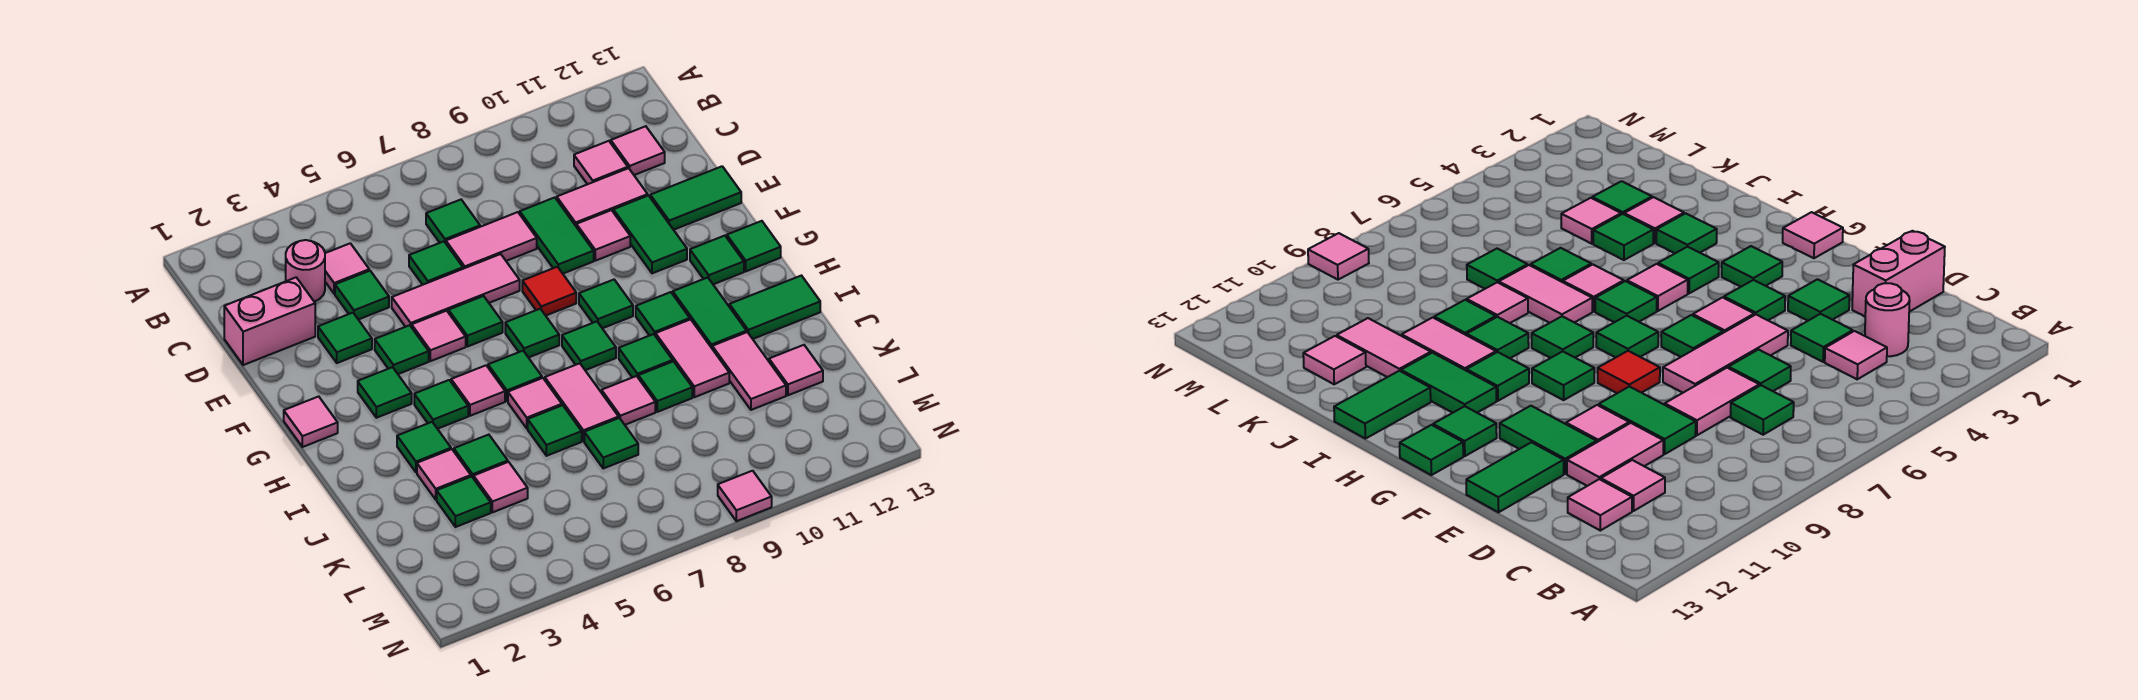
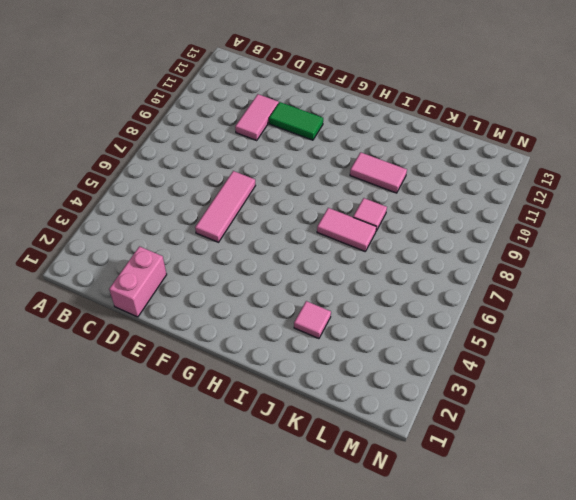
none -> pink 1x1 round brick [286,240,325,302]
none -> pink 1x1 tile [325,243,369,294]
none -> green 1x1 tile [426,200,480,243]
none -> pink 1x1 tile [574,141,628,184]

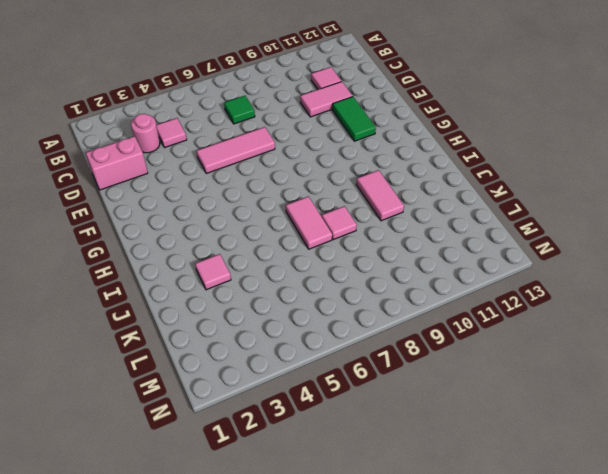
none -> pink 1x1 tile [611,126,665,175]
none -> green 1x1 tile [335,271,389,320]
none -> green 1x1 tile [409,241,463,285]
none -> pink 1x2 tile [446,212,537,269]

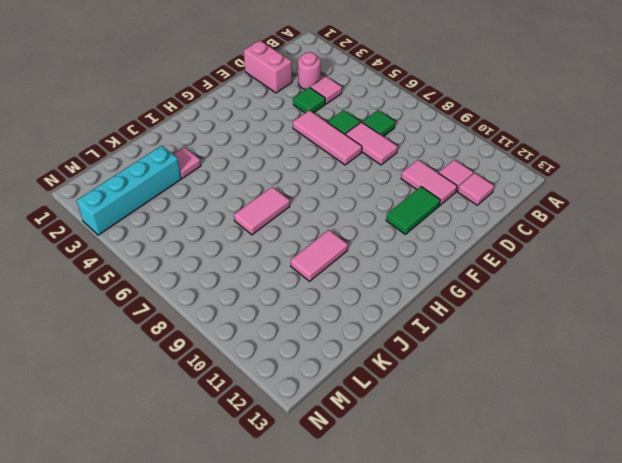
cyan 1x4 brick [77,146,181,235] -> green 1x1 tile [437,476,491,527]
none -> green 1x2 tile [520,198,594,273]
none -> green 1x1 tile [318,313,372,363]
none -> pink 1x1 tile [576,210,630,261]
none -> green 1x2 tile [650,166,741,230]

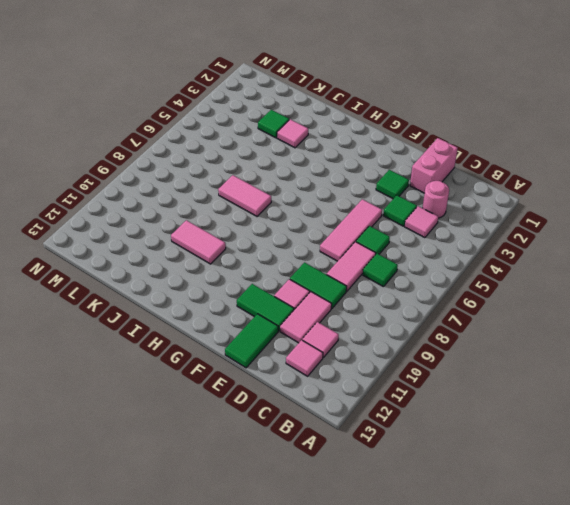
none -> green 1x1 tile [375,325,429,374]
none -> pink 1x1 tile [412,311,466,361]
none -> green 1x1 tile [449,296,503,347]
none -> red 1x1 tile [522,267,576,316]

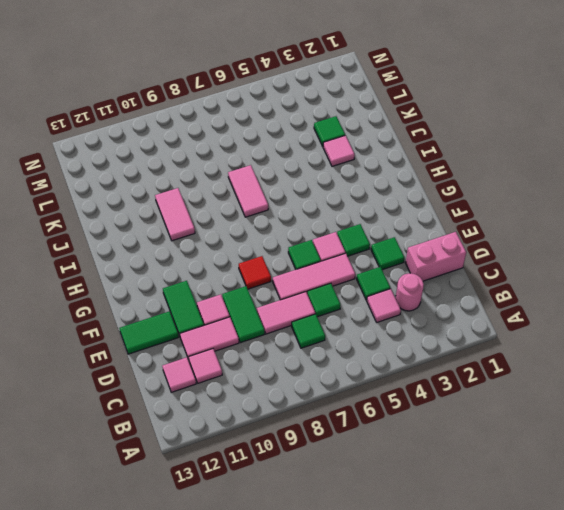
none -> pink 1x1 tile [284,396,338,447]
none -> green 1x1 tile [358,367,412,418]
none -> green 1x1 tile [505,309,559,358]
none -> green 1x1 tile [579,280,633,328]

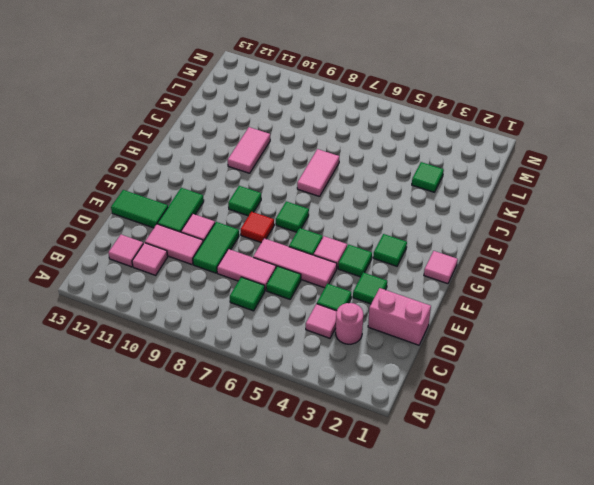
none -> green 1x1 tile [690,236,744,284]
none -> green 1x1 tile [727,221,781,271]
none -> green 1x1 tile [414,380,468,429]
none -> pink 1x1 tile [451,365,505,416]

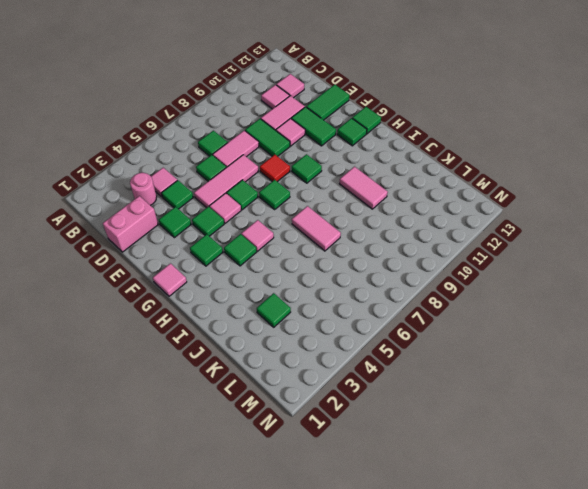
none -> green 1x1 tile [488,351,542,401]
none -> green 1x1 tile [562,321,616,370]
none -> green 1x1 tile [636,292,690,336]
none -> green 1x2 tile [673,278,747,348]

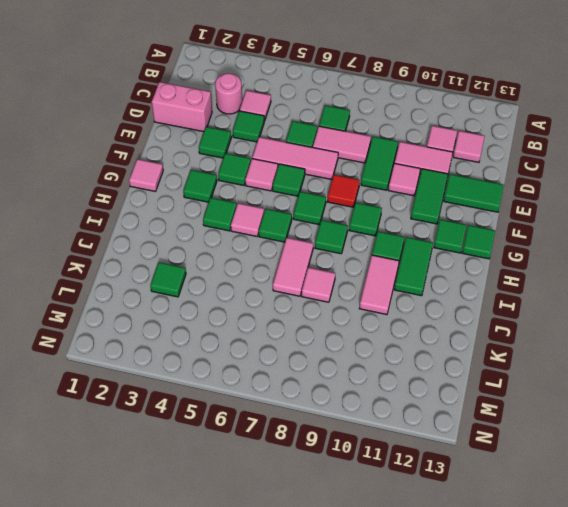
none -> green 1x1 tile [397,422,451,472]
none -> pink 1x1 tile [508,378,562,428]
none -> green 1x1 tile [619,334,673,378]
none -> green 1x2 tile [729,276,820,339]

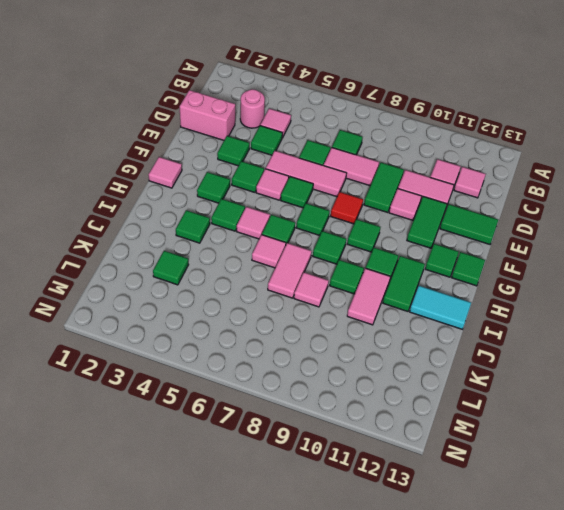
cyan 1x2 tile [410,286,471,329] -> green 1x2 tile [729,276,820,339]
none -> pink 1x1 tile [417,449,471,500]
none -> green 1x1 tile [454,435,508,479]
none -> green 1x1 tile [528,405,582,456]
none -> green 1x1 tile [638,361,692,412]

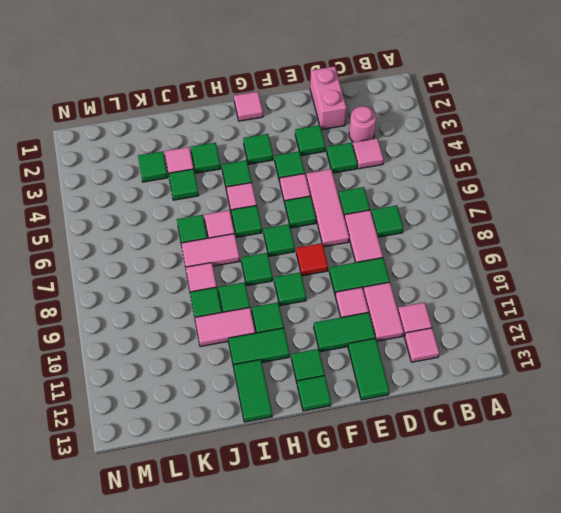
none -> pink 1x2 tile [712,332,786,410]
none -> pink 1x1 tile [474,462,528,512]
none -> green 1x1 tile [584,418,638,468]
none -> pink 1x1 tile [769,345,823,395]

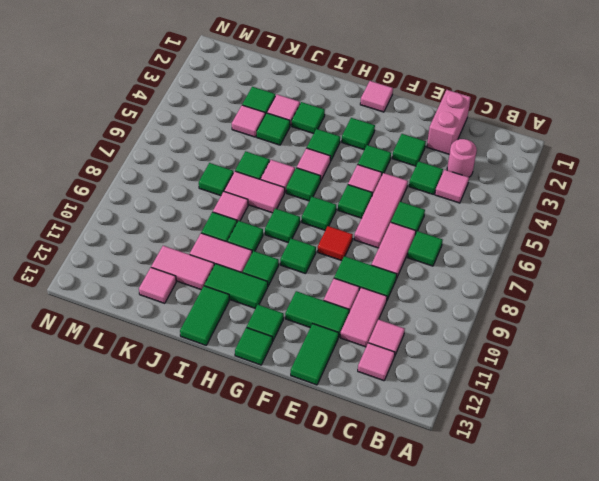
none -> pink 1x1 tile [718,471,772,521]

